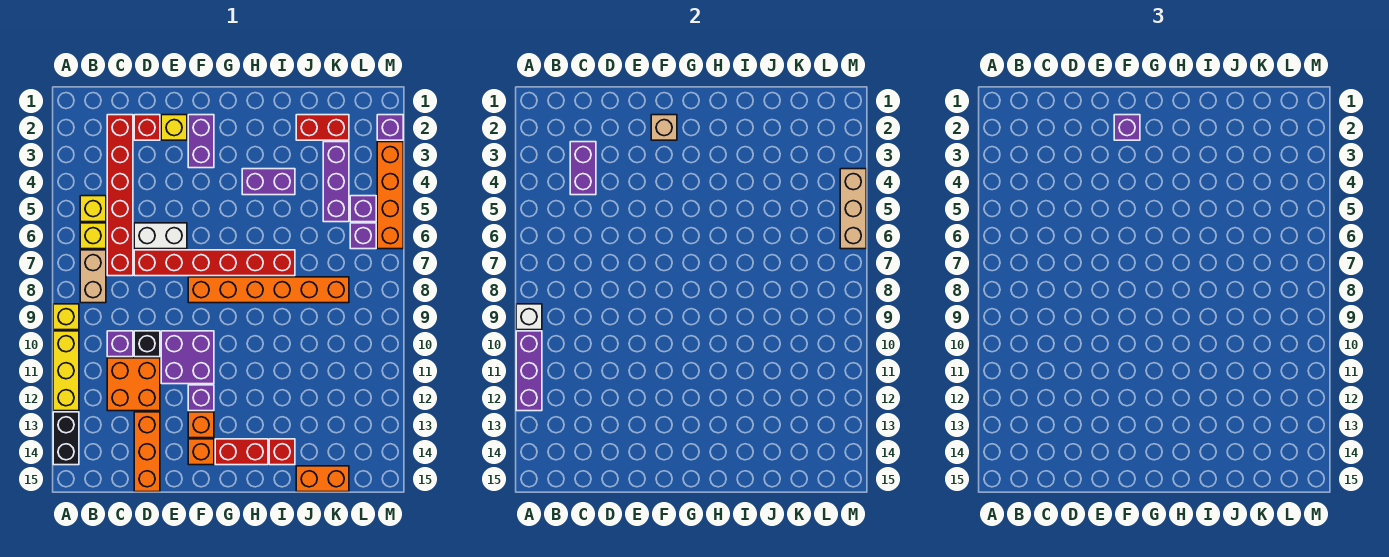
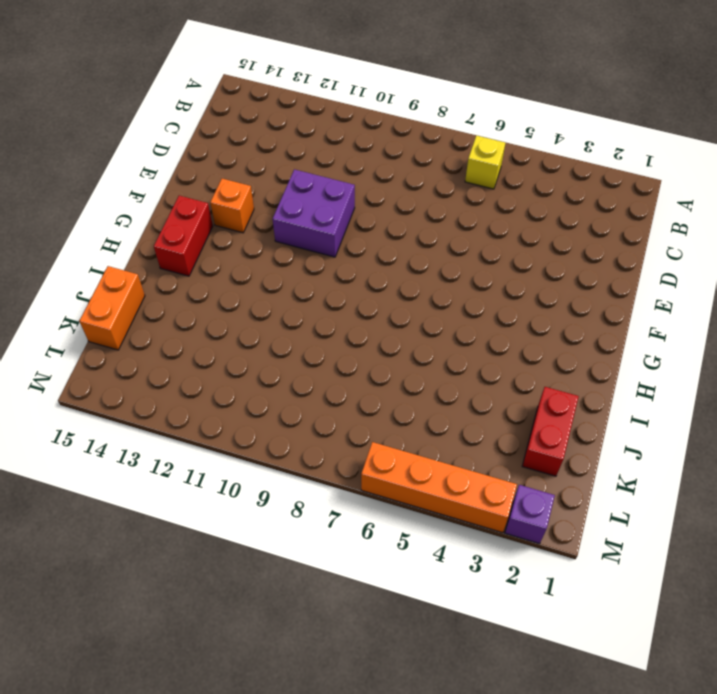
none -> yellow 1x1 brick [53,304,79,330]
none -> yellow 1x3 brick [53,331,79,411]
none -> black 1x2 brick [53,412,79,465]
none -> yellow 1x1 brick [80,196,106,222]

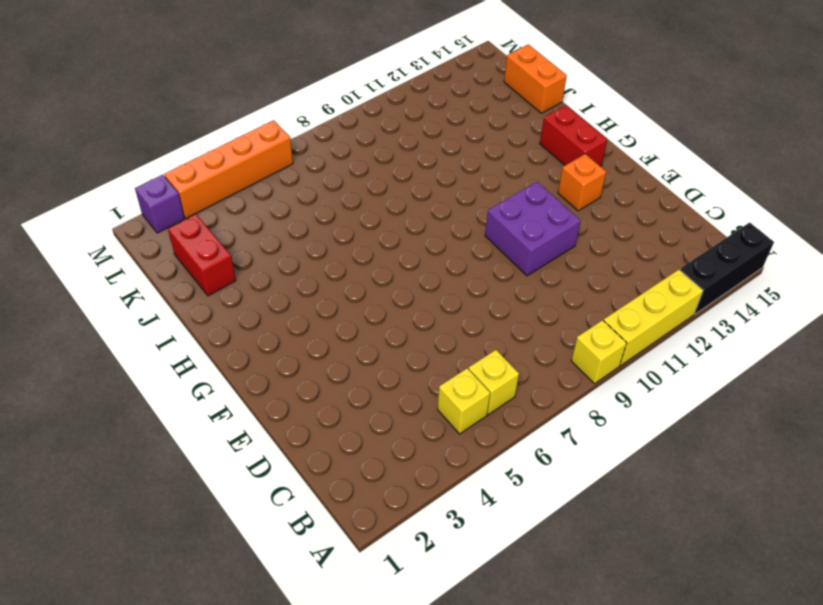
black 1x3 brick [680,222,774,314] -> black 1x2 brick [53,412,79,465]
none -> tan 1x2 brick [80,250,106,303]
none -> red 1x6 brick [107,115,133,276]
none -> purple 1x1 brick [107,331,133,357]
none -> orange 2x2 brick [107,358,160,411]

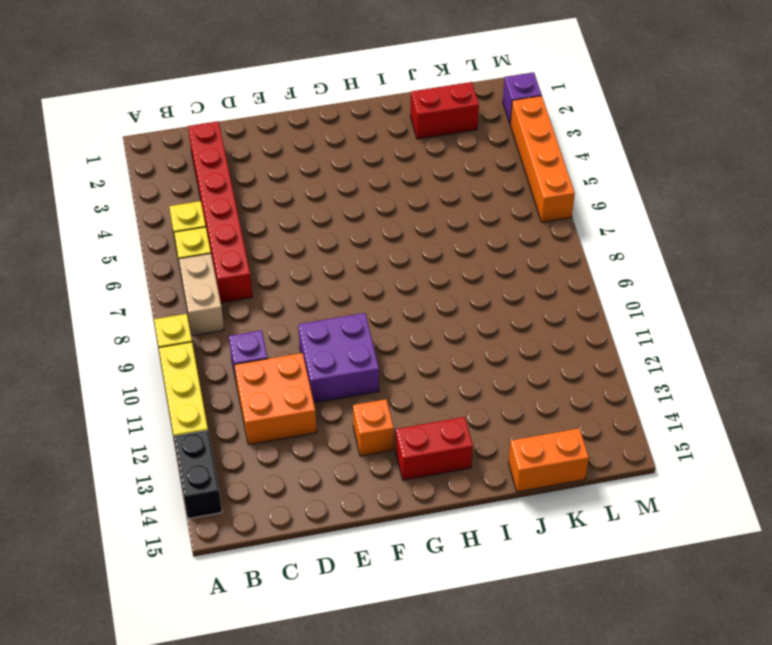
none -> red 1x1 brick [134,115,160,140]
none -> white 1x2 brick [134,223,187,249]
none -> red 1x6 brick [134,250,295,276]
none -> black 1x1 brick [134,331,160,357]

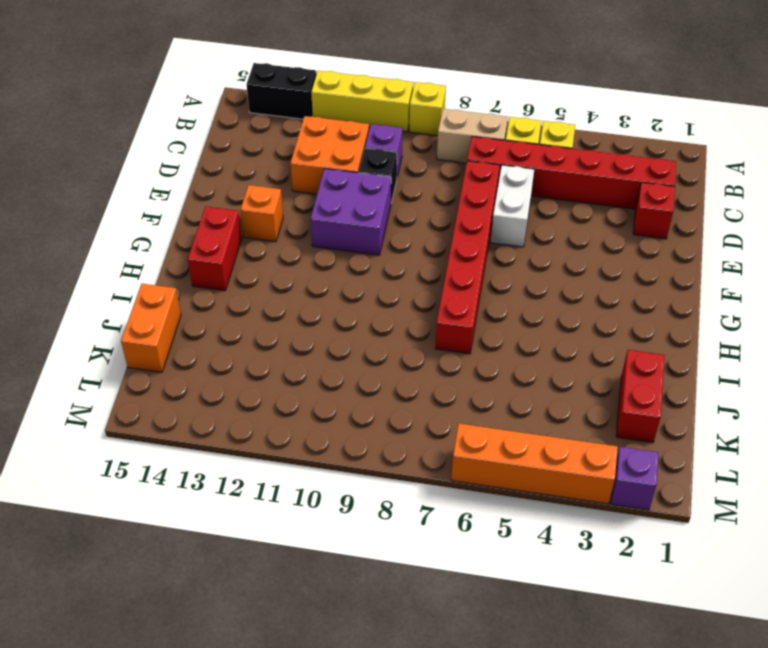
none -> orange 1x3 brick [134,412,160,492]
none -> yellow 1x1 brick [161,115,187,140]
none -> purple 1x2 brick [188,115,214,168]
none -> orange 1x6 brick [188,277,349,303]

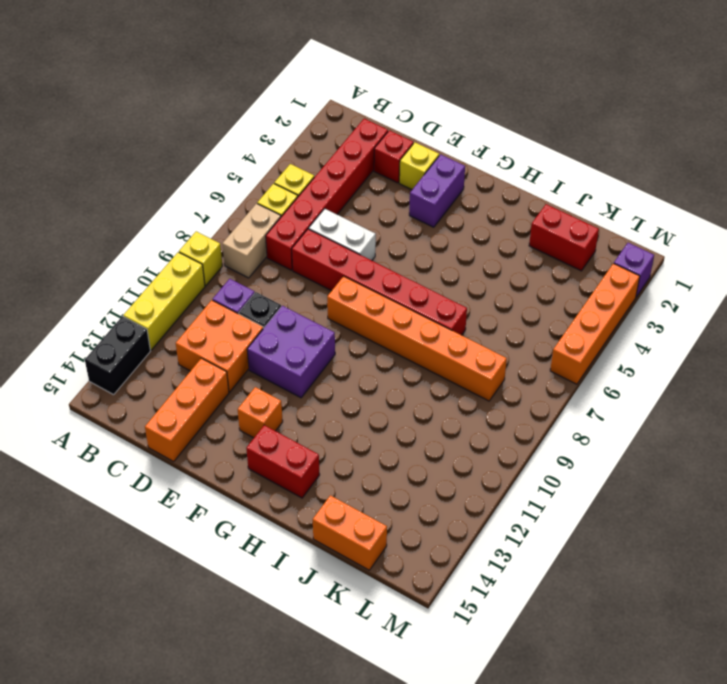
none -> purple 1x1 brick [188,385,214,411]
none -> orange 1x1 brick [188,439,214,465]
none -> purple 1x2 brick [242,169,295,195]
none -> red 1x1 brick [269,439,295,465]

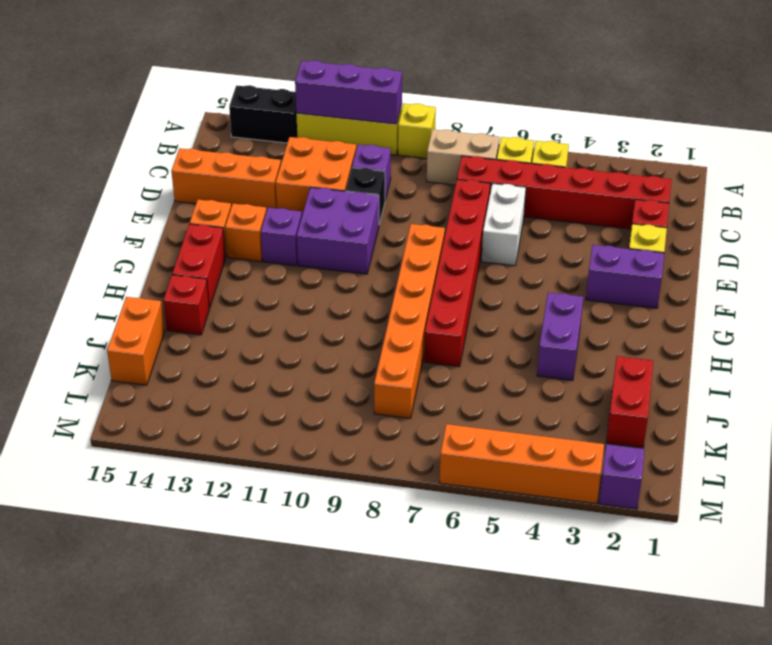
none -> purple 1x3 brick [323,142,349,222]
none -> purple 1x1 brick [350,196,376,222]
none -> purple 1x1 brick [350,223,376,249]
none -> white 1x1 brick [516,304,542,330]

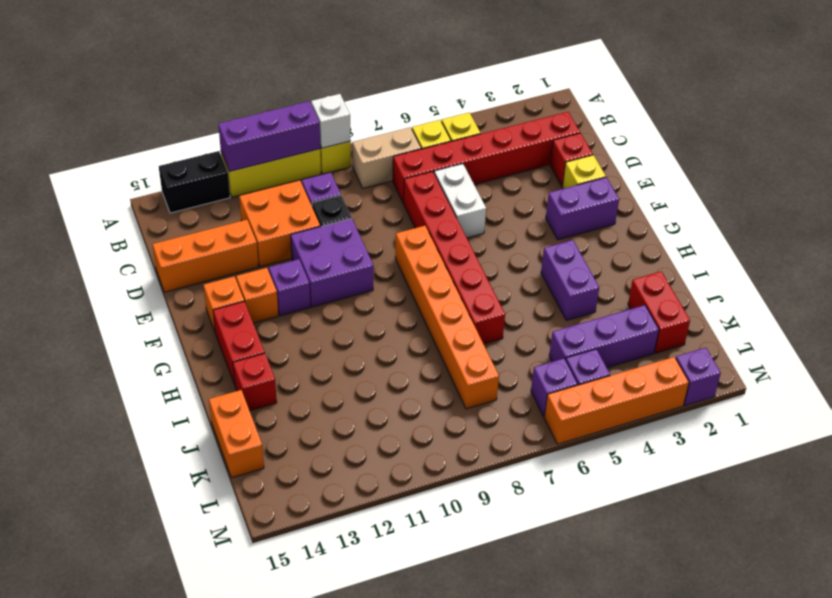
none -> purple 1x2 brick [570,142,596,195]
none -> tan 1x1 brick [651,115,677,140]
none -> tan 1x3 brick [840,169,866,249]
none -> purple 1x1 brick [1114,115,1140,140]

